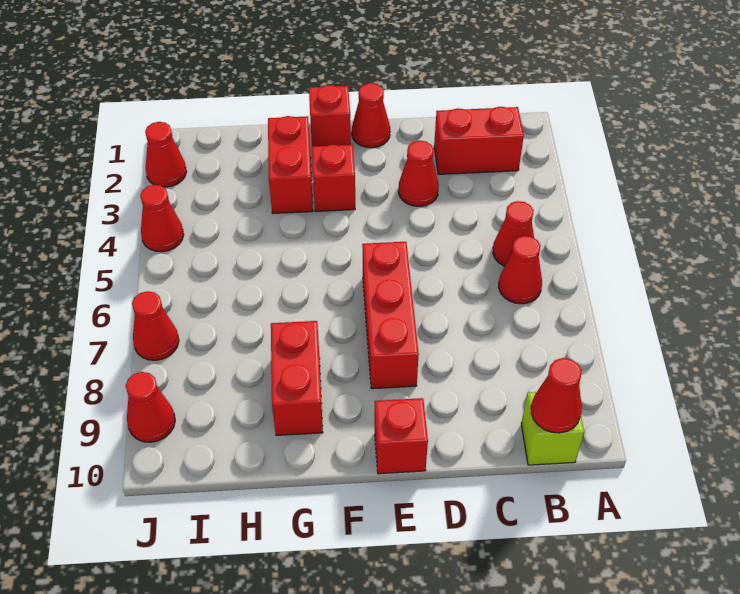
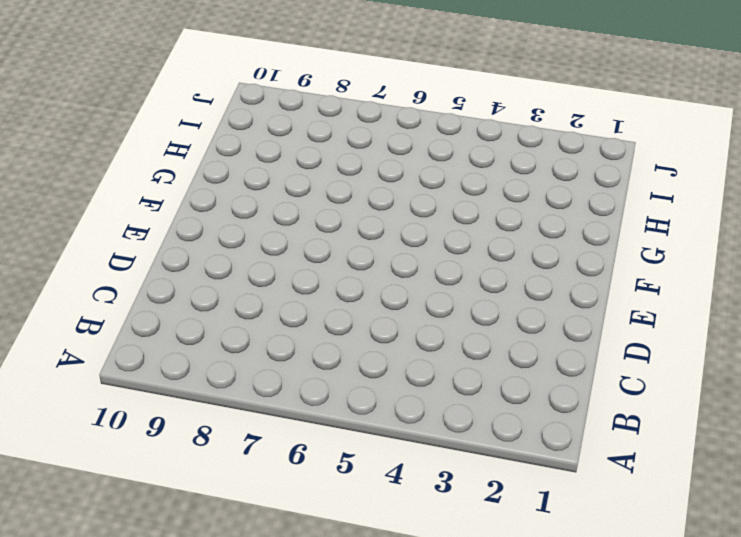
none -> red 1x2 brick [434,107,524,174]
none -> red 1x1 cone [493,201,534,266]
none -> red 1x1 cone [499,236,542,304]

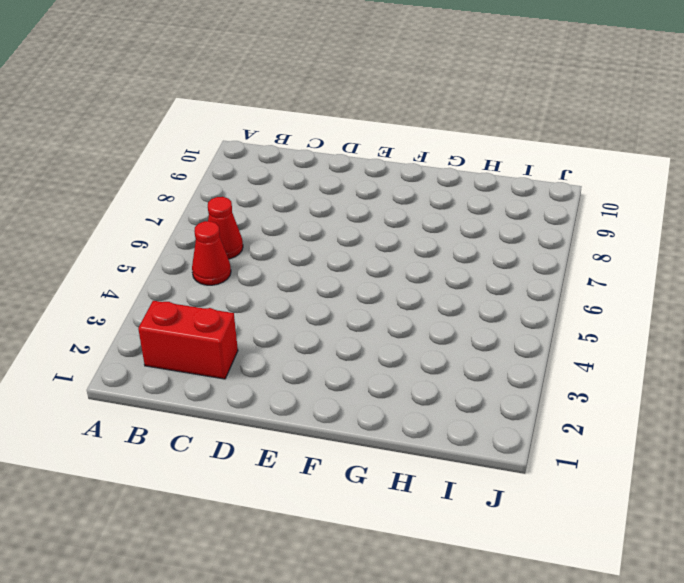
none -> lime 1x1 brick [521,392,584,465]
none -> red 1x1 cone [398,141,439,206]
none -> red 1x1 cone [352,83,390,148]

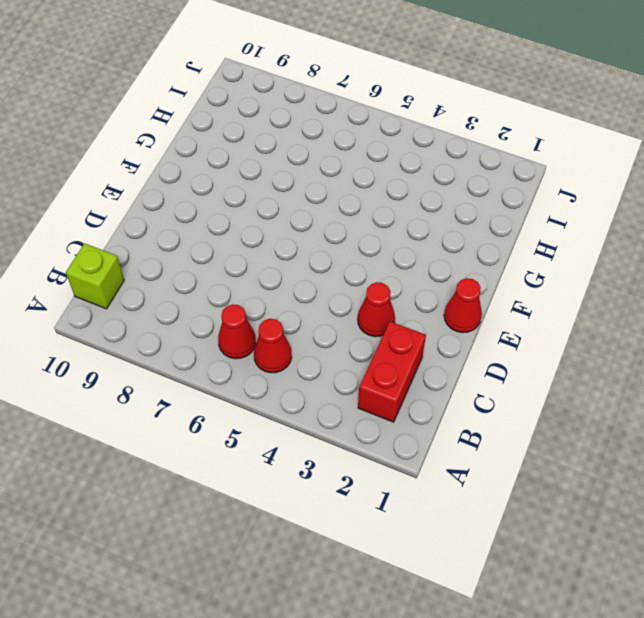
none -> red 1x3 brick [362,242,419,389]
none -> red 1x1 brick [375,398,428,474]
none -> red 1x1 brick [309,85,351,146]

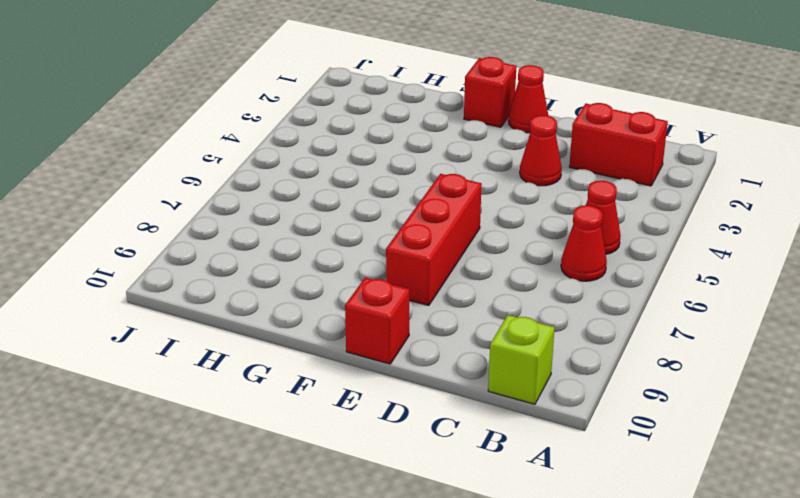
none -> red 1x1 brick [312,145,355,211]
none -> red 1x2 brick [268,116,313,213]
none -> red 1x2 brick [271,321,323,435]

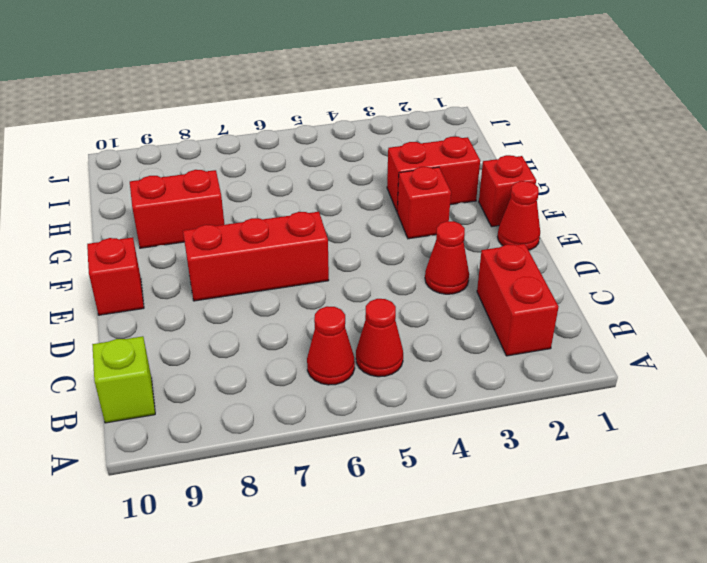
none -> red 1x1 cone [145,122,186,187]
none -> red 1x1 cone [140,185,184,252]
none -> red 1x1 cone [132,291,179,360]

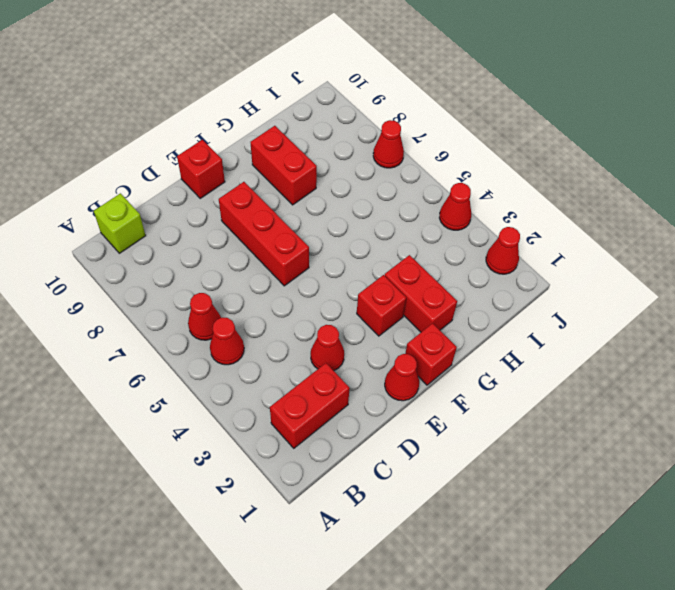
none -> red 1x1 cone [126,372,175,442]
none -> red 1x1 cone [531,358,582,433]

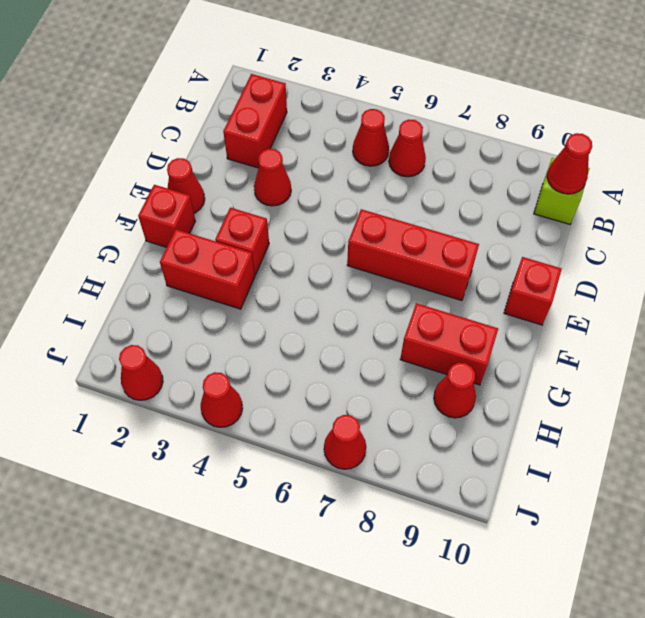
red 1x1 cone [434,363,476,418] -> red 1x1 cone moved to [126,372,175,442]

